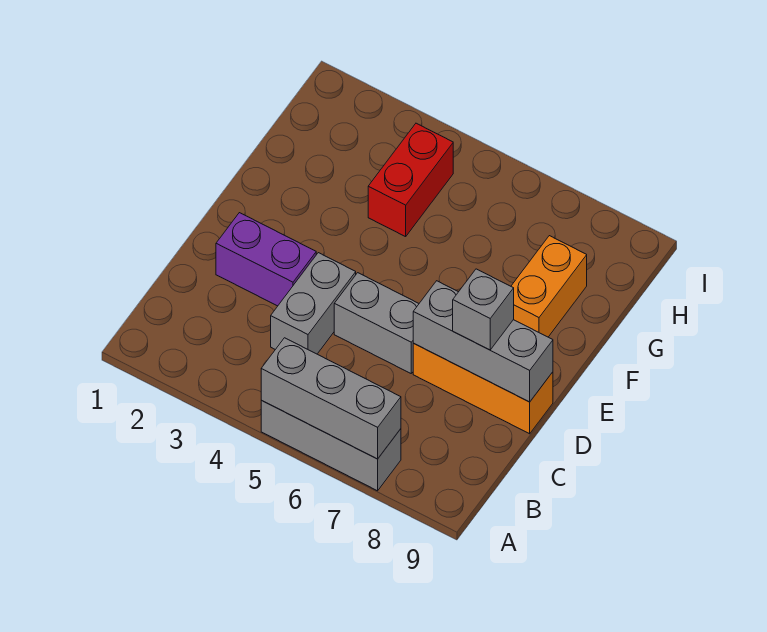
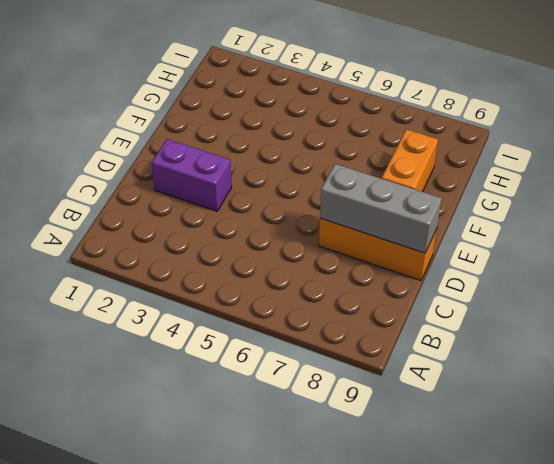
none -> grey 1x3 brick [261,400,401,491]
none -> grey 1x2 brick [271,253,356,354]

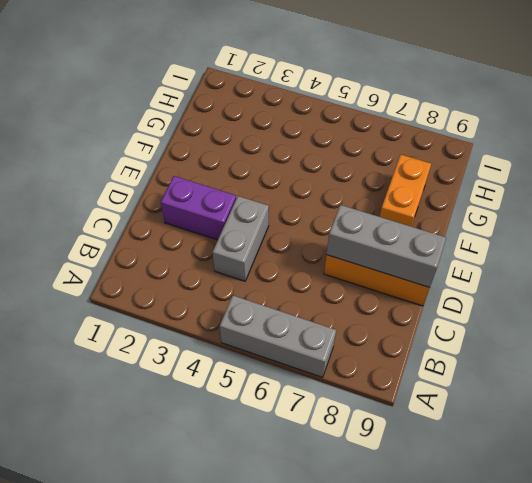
none -> grey 1x2 brick [334,273,419,373]
none -> red 1x2 brick [368,123,453,237]

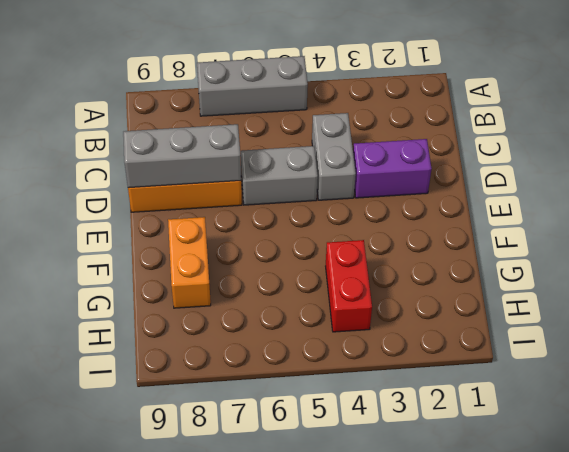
none -> grey 1x3 brick [261,338,401,459]
none -> grey 1x1 brick [453,269,514,350]

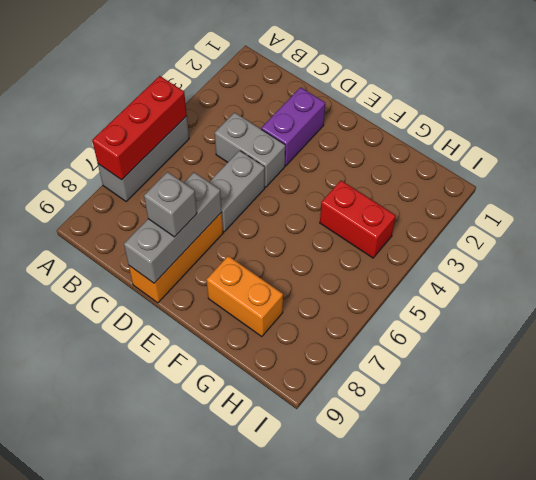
red 1x3 brick [92,76,187,180] -> grey 1x3 brick [261,338,401,459]

